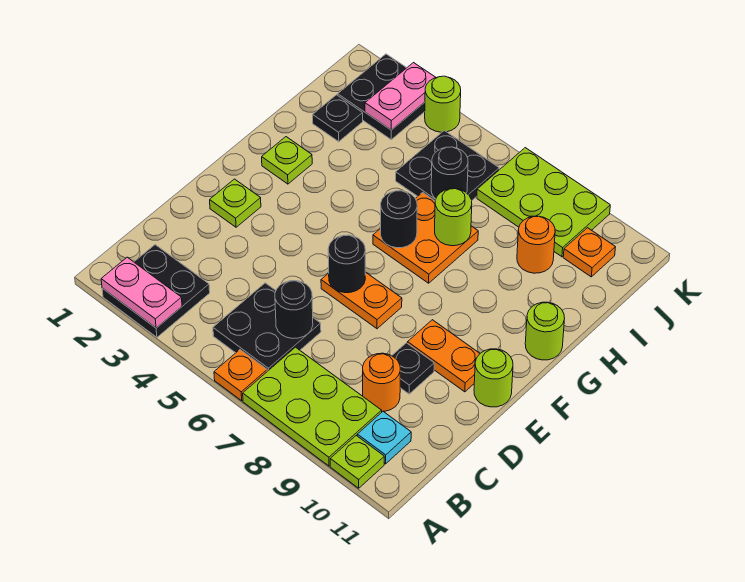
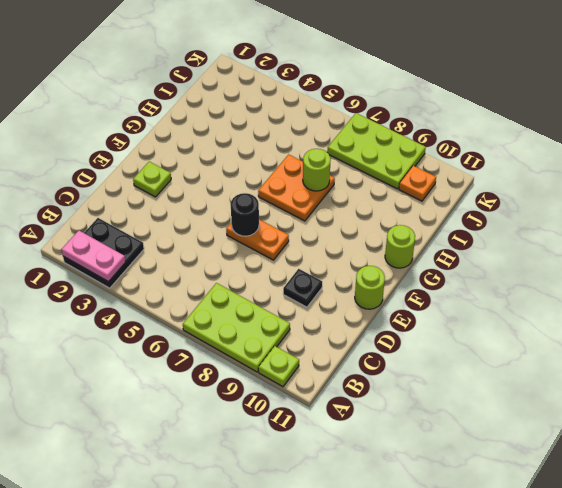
none -> orange 1x1 plate [214,350,267,401]
none -> black 2x2 plate [213,283,321,371]
none -> cyan 1x1 plate [357,411,411,464]

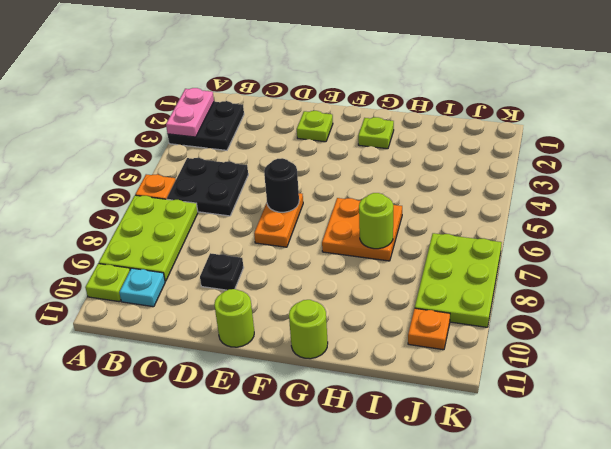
none -> orange 1x1 round brick [363,353,400,412]
none -> orange 1x2 plate [408,320,480,392]
none -> black 1x1 plate [313,95,363,142]

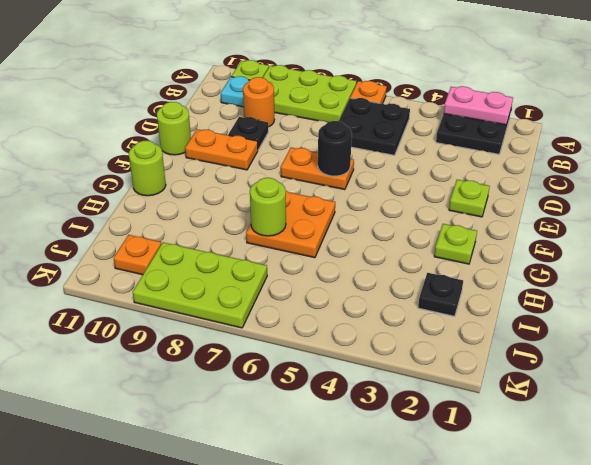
none -> black 2x2 plate [396,131,499,201]
none -> orange 1x1 round brick [517,216,555,273]
none -> black 2x2 plate [338,54,425,139]

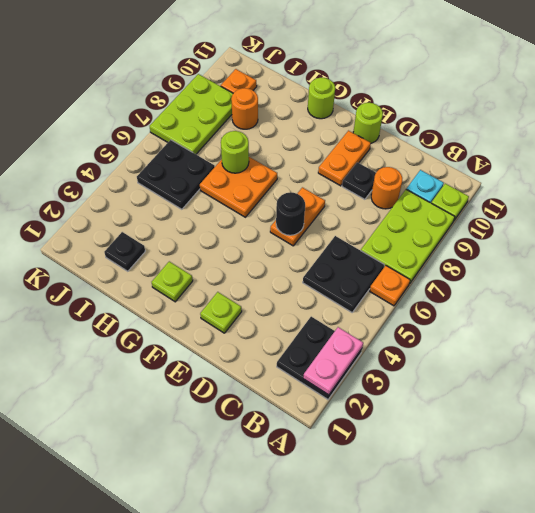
none -> black 2x2 plate [338,54,425,139]
none -> lime 1x1 round brick [425,76,461,132]
none -> black 1x1 round brick [275,281,313,338]

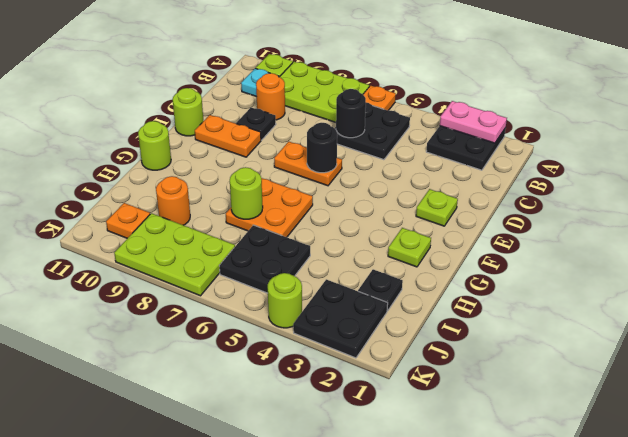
none -> black 1x1 round brick [381,191,417,248]
none -> black 1x1 round brick [431,147,468,199]
none -> pink 1x2 plate [365,63,436,130]

